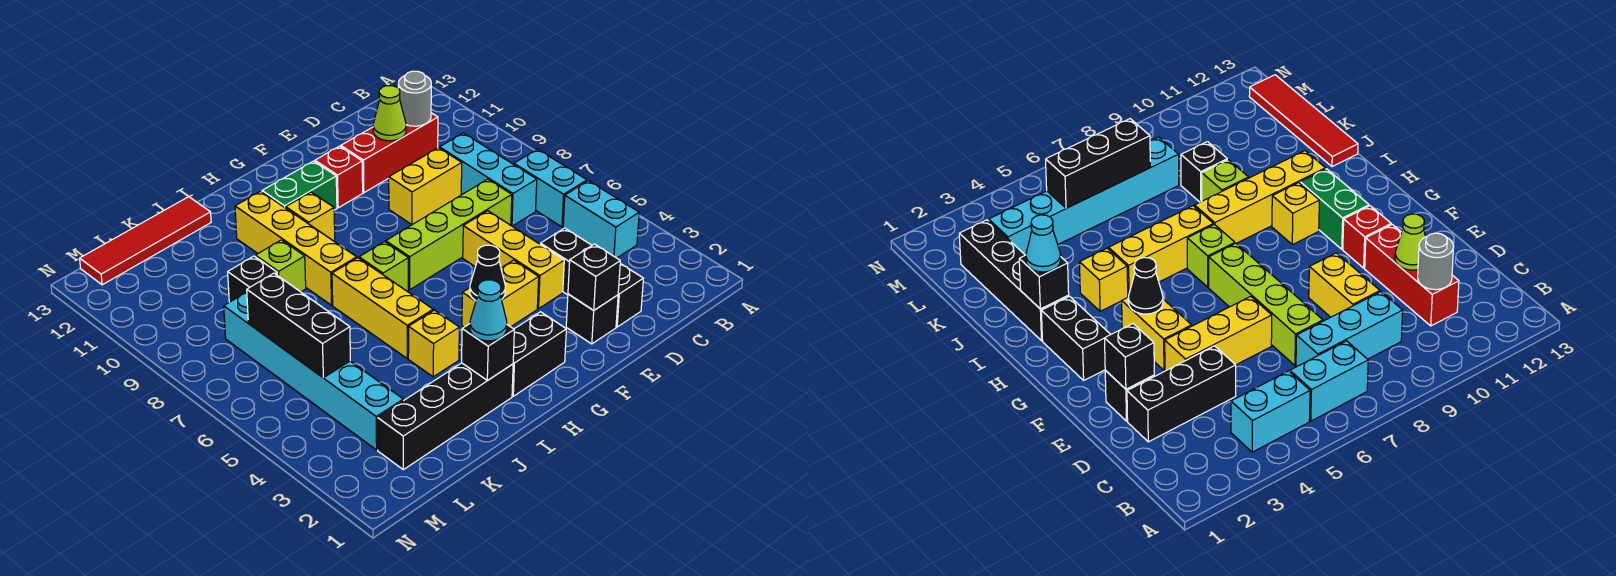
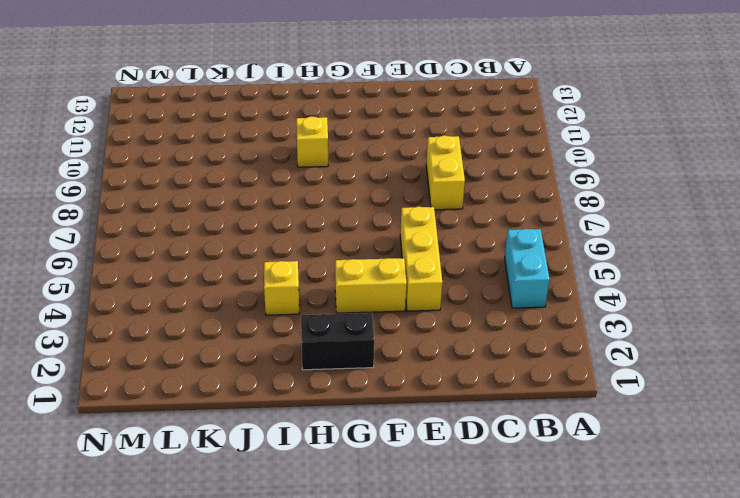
yellow 1x2 brick [426,135,465,210] -> yellow 1x2 brick turned to [389,148,462,225]
none -> cyan 1x2 brick [514,149,587,227]
none -> cyan 1x3 brick [440,133,537,226]
none -> red 1x3 brick [341,113,438,193]
none -> black 1x3 brick [540,228,643,327]

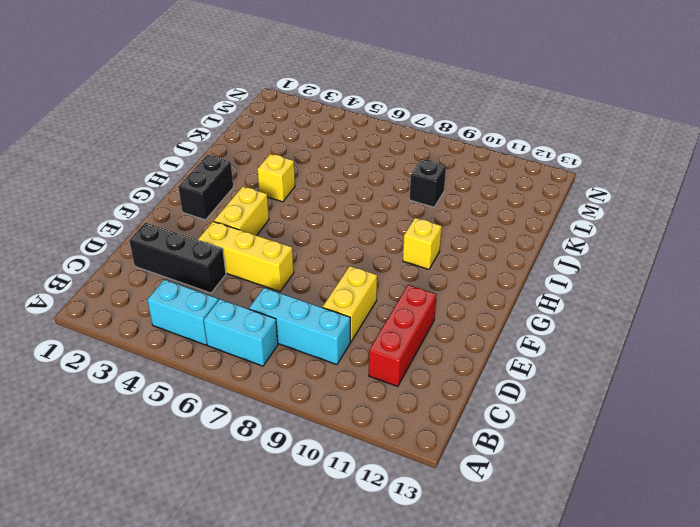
none -> lime 1x4 brick [386,179,512,290]
none -> black 1x1 brick [566,294,618,344]
none -> red 1x1 brick [315,146,363,208]
none -> green 1x2 brick [262,161,337,210]

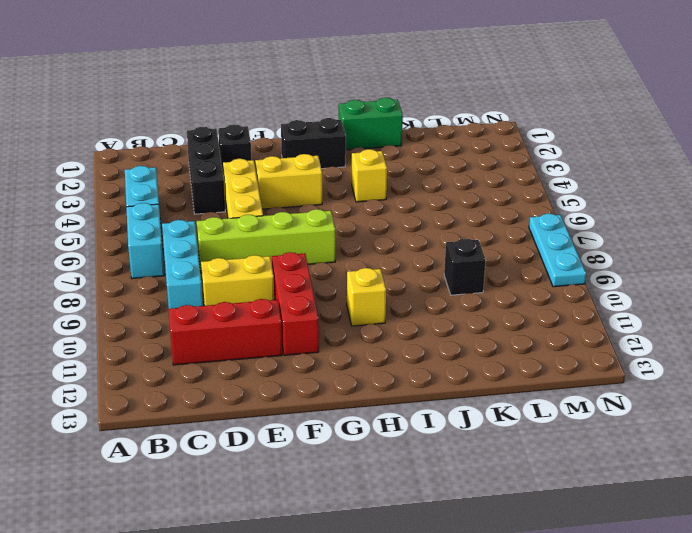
red 1x3 brick [272,252,319,355] -> red 1x1 brick [315,146,363,208]
green 1x2 brick [339,98,403,150] -> green 1x2 brick moved to [262,161,337,210]
cyan 1x3 plate [529,214,586,287] -> none
none -> lime 1x1 brick [359,242,408,291]
none -> black 1x4 brick [378,363,513,470]
none -> yellow 1x3 brick [332,258,433,358]
none -> yellow 1x4 brick [235,191,357,305]

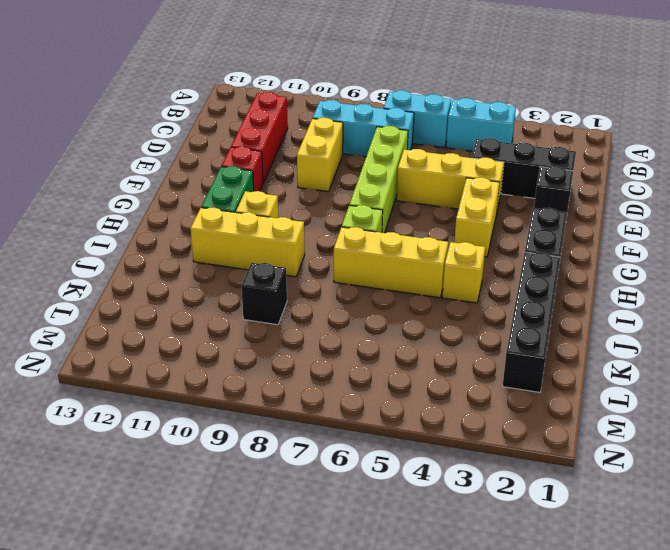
yellow 1x3 brick [190,208,305,277] -> yellow 1x4 brick [235,191,357,305]
none -> lime 1x1 brick [255,240,306,292]
none -> red 1x4 tile [80,197,211,285]
none -> cyan 1x6 brick [224,292,403,450]
none -> grey 1x1 round brick [398,71,431,126]

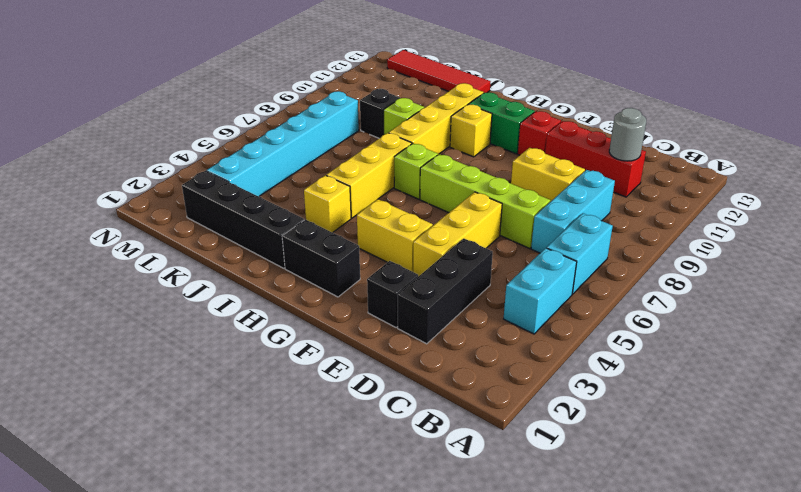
none -> lime 1x1 cone [373,86,406,141]
none -> black 1x1 brick [568,244,620,310]
none -> black 1x1 cone [470,245,505,301]
none -> black 1x1 brick [462,324,514,380]

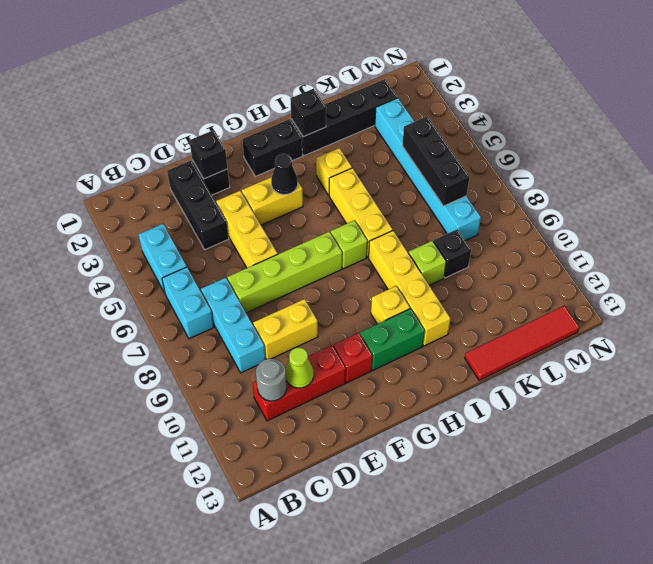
none -> cyan 1x1 cone [470,280,507,341]

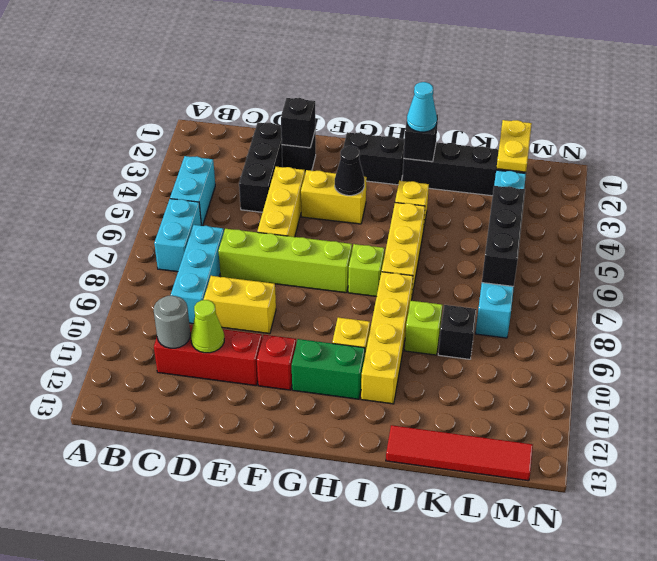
yellow 1x2 plate [496,120,532,172] -> none

